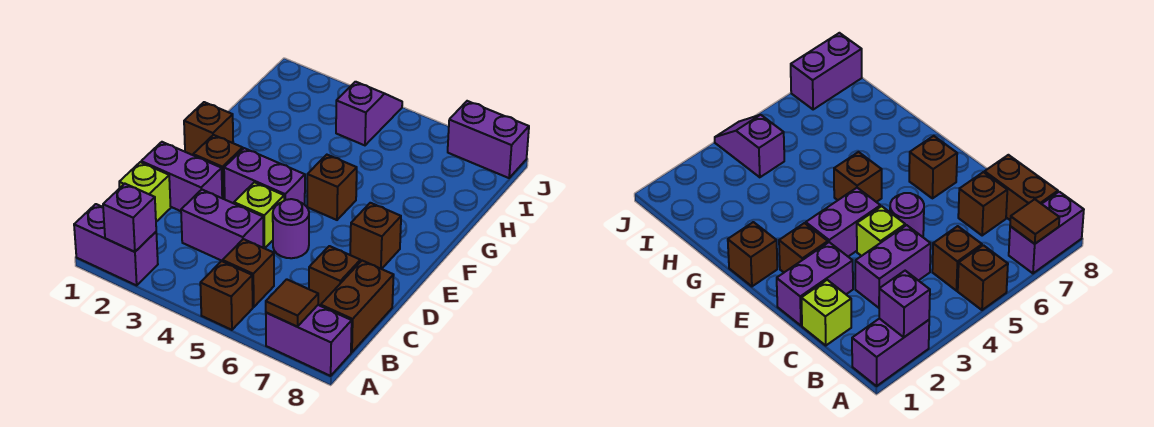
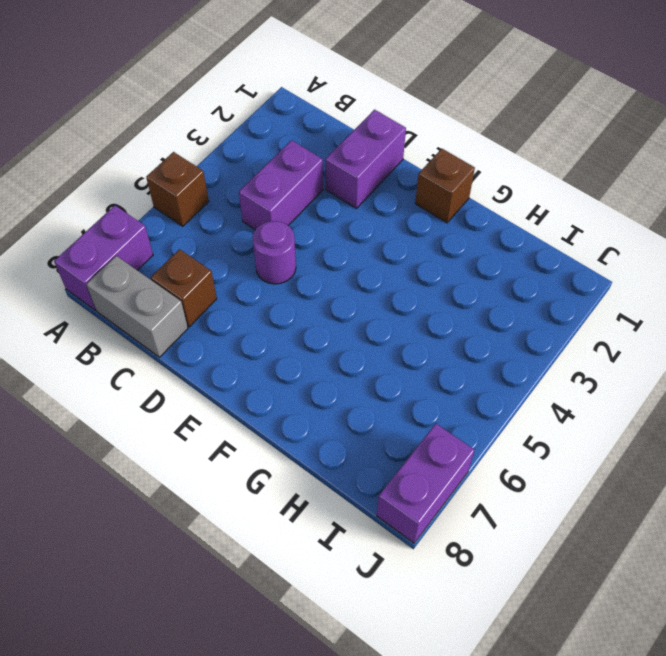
grey 1x2 brick [86,256,188,357] -> brown 1x2 brick [321,261,394,352]
none -> purple 1x2 brick [74,204,158,285]
none -> brown 1x1 brick [223,239,274,307]
none -> lime 1x1 brick [119,162,171,222]

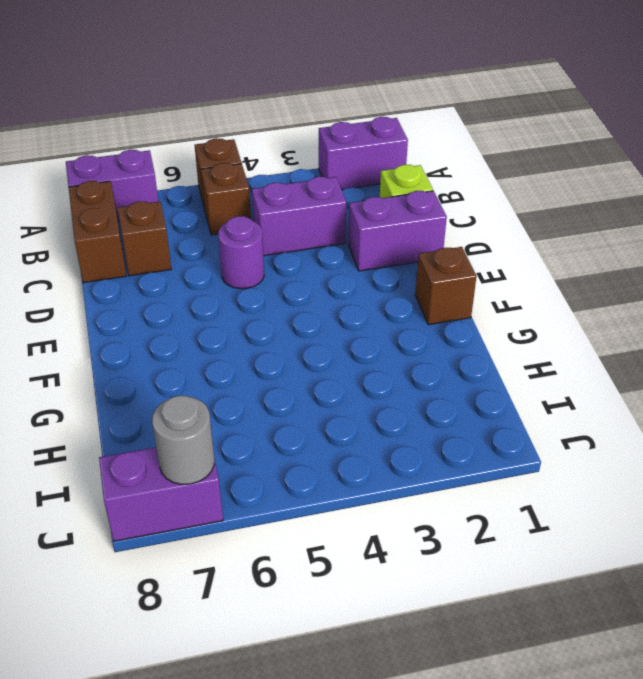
grey 1x1 round brick [152,396,214,484] -> none
none -> lime 1x1 brick [234,182,284,248]
none -> brown 1x1 brick [193,135,243,199]
none -> purple 1x2 brick [224,148,305,205]

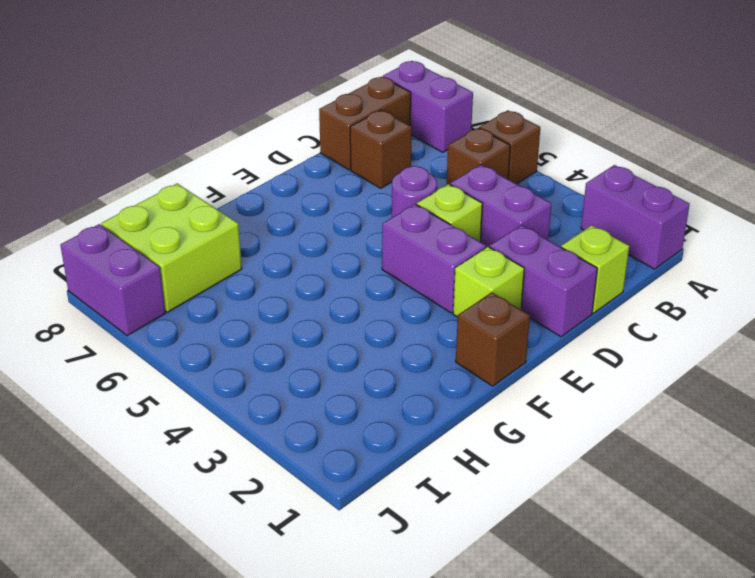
lime 1x1 brick [453,247,524,317] -> brown 1x1 brick [193,135,243,199]
lime 2x2 brick [101,183,242,312] -> none
none -> brown 1x1 brick [350,203,401,269]
none -> brown 1x1 brick [307,155,357,220]
none -> purple 1x2 slope [336,82,402,145]

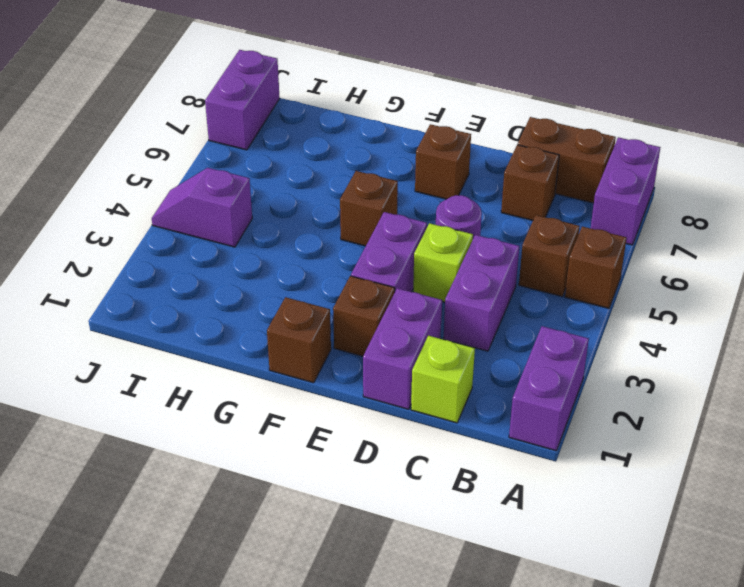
none -> purple 1x1 brick [103,184,156,252]
none -> brown 1x1 tile [266,279,318,327]

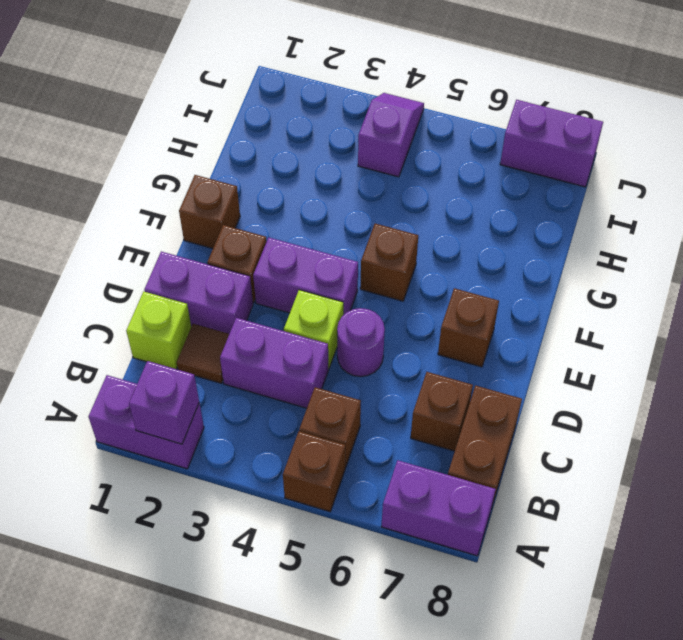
brown 1x1 tile [177,324,229,383] -> brown 1x1 tile moved to [266,279,318,327]

